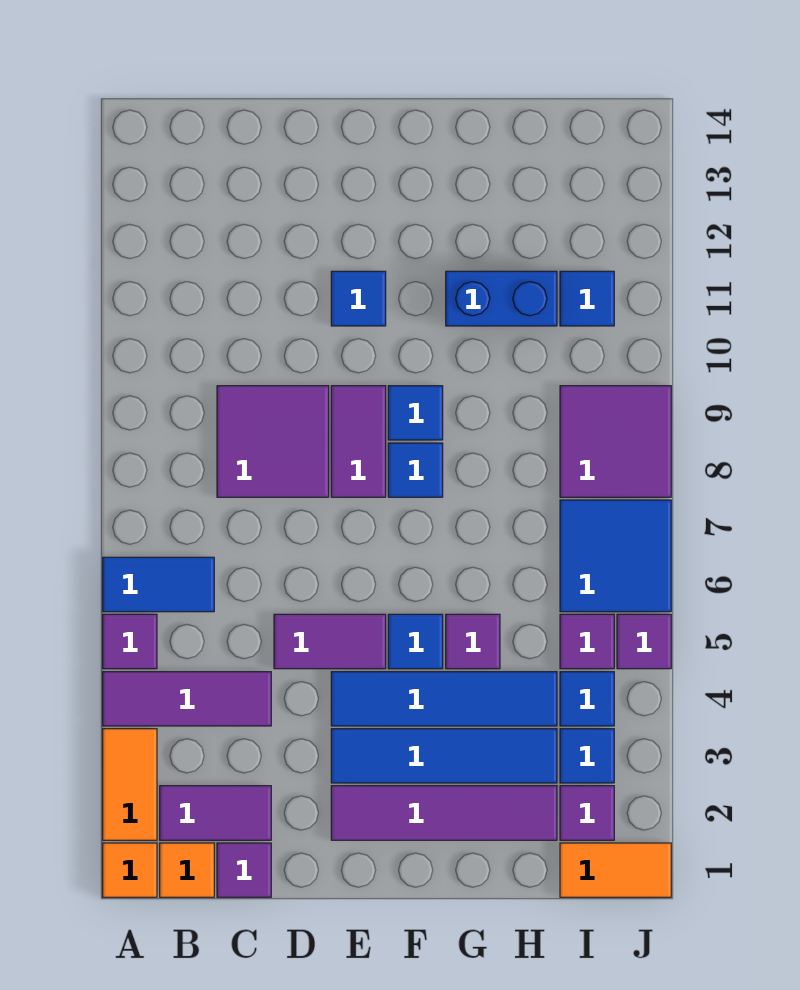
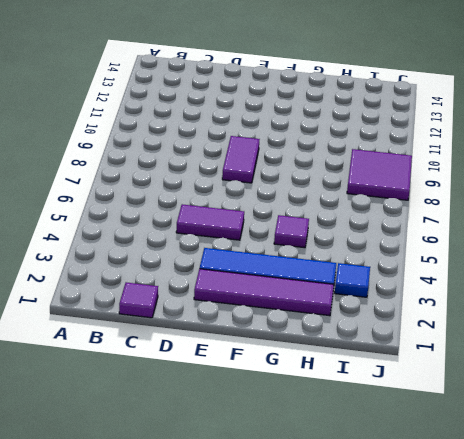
none -> orange 1x1 tile [103,843,157,897]
none -> orange 1x2 tile [103,729,157,840]
none -> purple 1x3 tile [103,672,271,726]

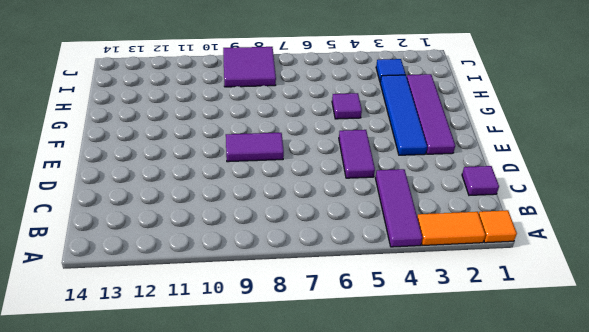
none -> purple 1x1 tile [103,614,157,669]
none -> blue 1x2 tile [103,557,214,612]
none -> orange 1x1 tile [160,843,214,897]

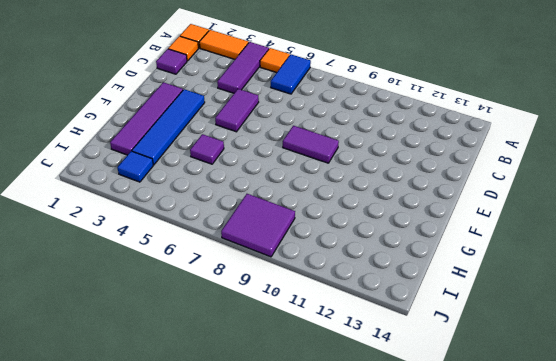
orange 1x1 tile [260,48,290,73] -> purple 1x1 tile [103,614,157,669]
none -> purple 1x2 tile [160,786,271,840]
none -> purple 2x2 tile [217,386,329,497]
none -> blue 1x4 tile [331,672,557,726]

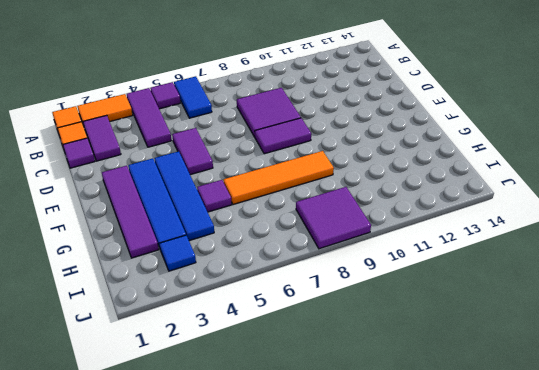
orange 1x4 tile [223,151,334,204] -> none
none -> blue 1x1 tile [331,271,386,326]
none -> blue 1x1 tile [388,614,443,669]
none -> blue 1x1 tile [388,443,443,497]

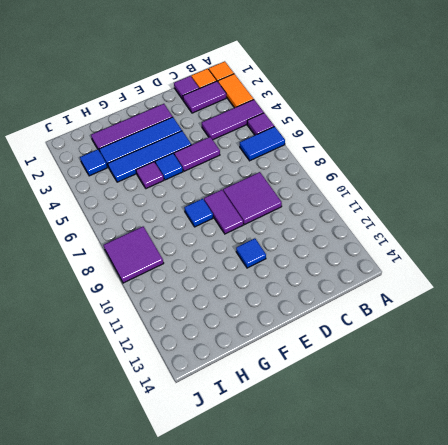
none -> blue 1x1 tile [388,386,443,440]
none -> blue 1x2 brick [446,271,557,326]
none -> orange 1x2 tile [560,843,671,897]

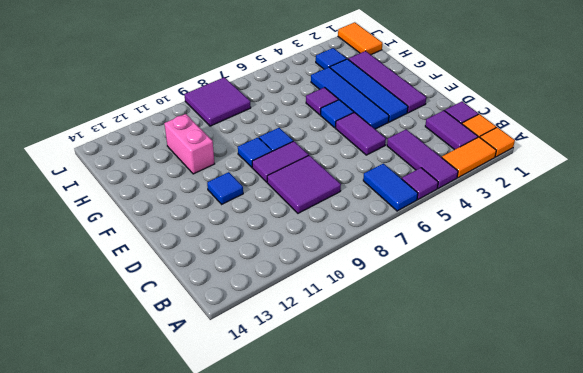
pink 1x2 brick [164,114,214,174] -> blue 1x2 brick [446,271,557,326]
none -> purple 1x1 tile [560,786,614,840]
none -> blue 1x1 tile [560,672,614,726]
none -> purple 1x1 tile [560,614,614,669]

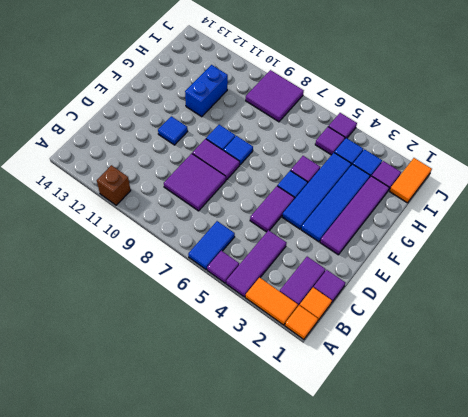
brown 1x1 brick [97,165,131,205] -> none
none -> blue 2x2 tile [560,500,671,612]
none -> blue 1x1 tile [560,271,614,326]

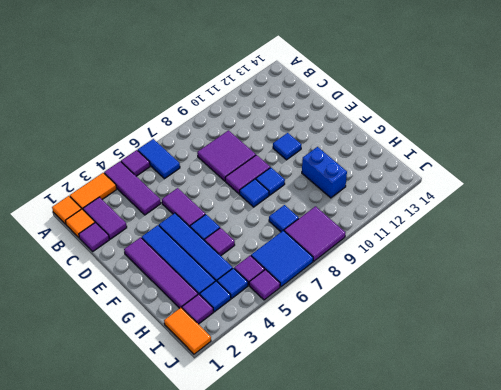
blue 1x1 tile [269,205,299,232] -> blue 1x1 tile moved to [560,271,614,326]

